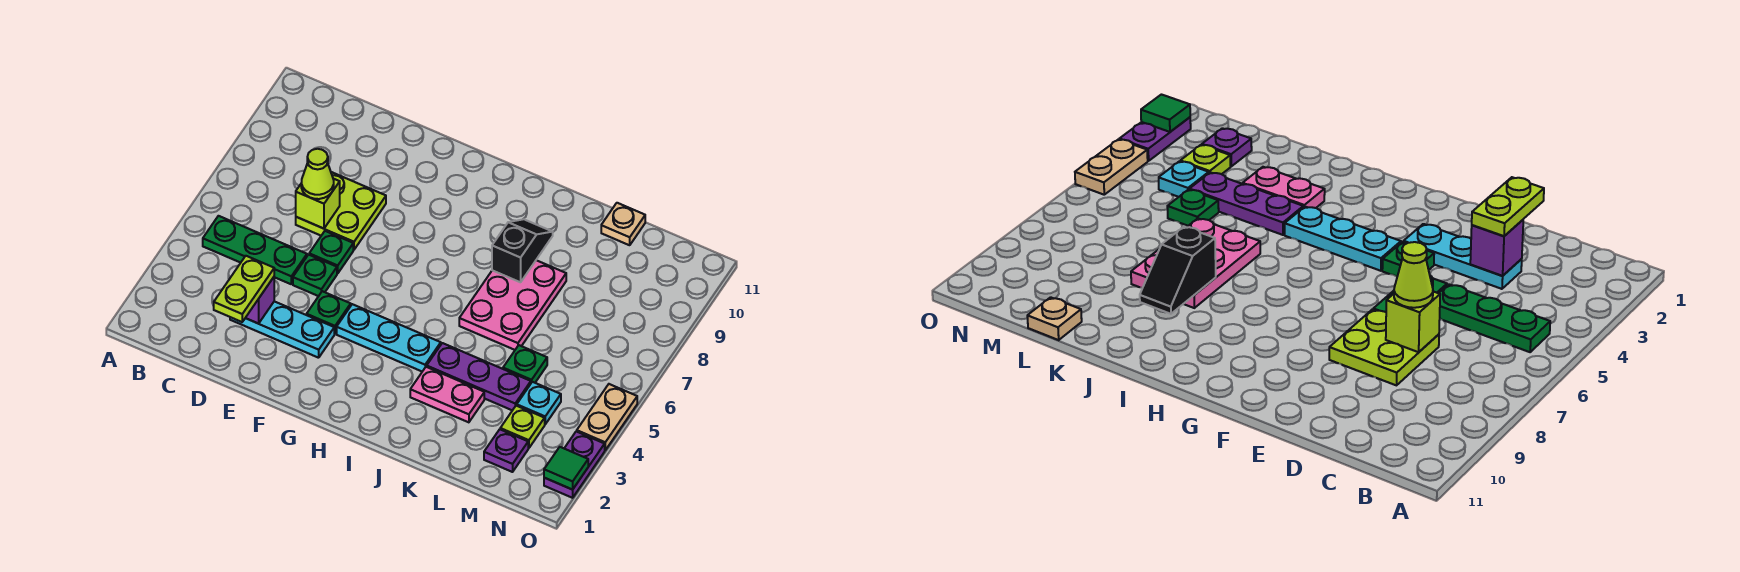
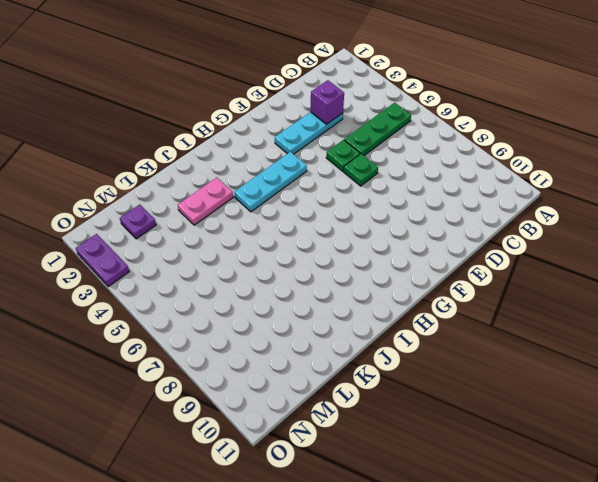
none -> lime 2x2 plate [296,172,386,250]
none -> green 1x1 plate [307,291,351,334]
none -> purple 1x3 plate [427,343,531,410]

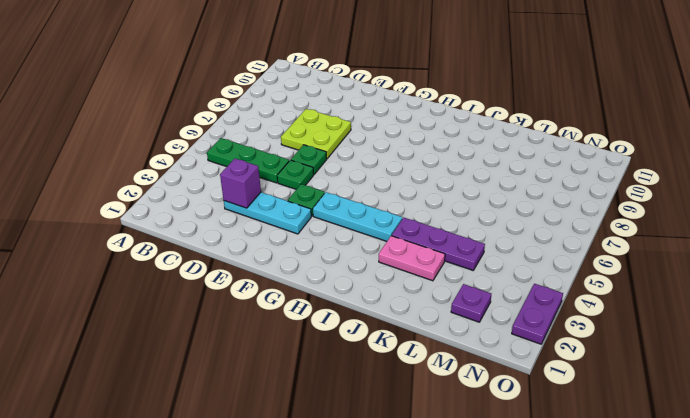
none -> pink 2x3 plate [459,260,566,350]
none -> green 1x1 plate [503,345,547,383]
none -> tan 1x1 plate [601,203,645,245]

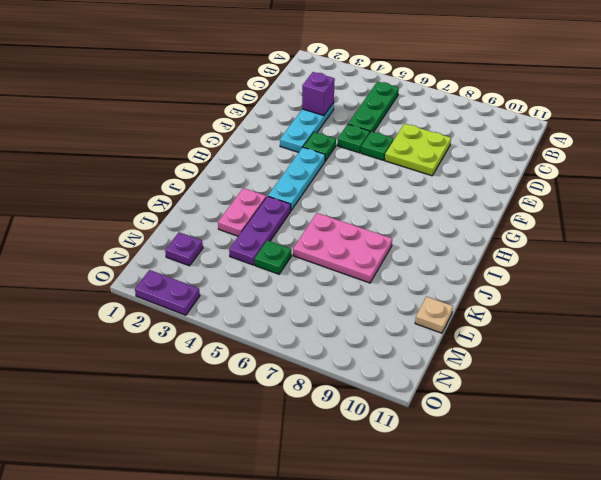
none -> lime 1x1 plate [500,405,545,448]
none -> cyan 1x1 plate [517,382,561,424]
none -> tan 1x2 plate [577,384,637,450]

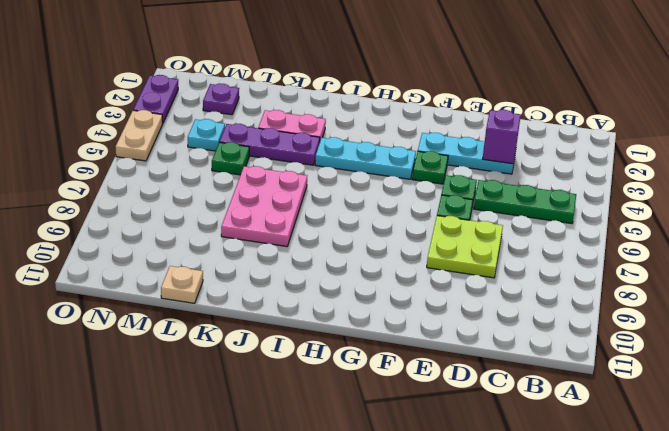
none -> lime 1x1 plate [500,405,545,448]
none -> lime 1x1 brick [296,179,340,229]
none -> black 1x2 slope [492,219,553,282]

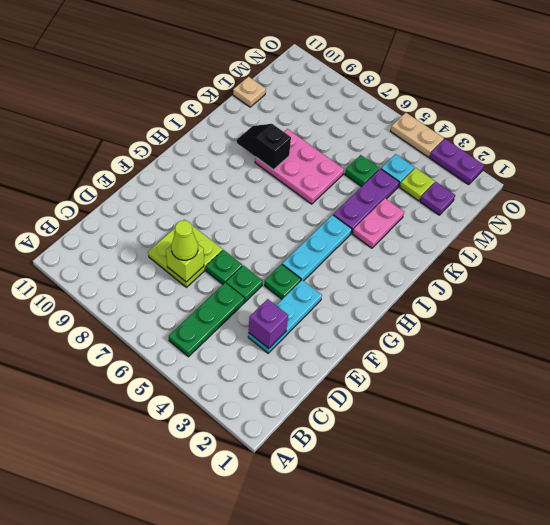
none -> green 1x1 tile [544,447,588,490]
none -> lime 1x2 plate [214,256,274,322]

